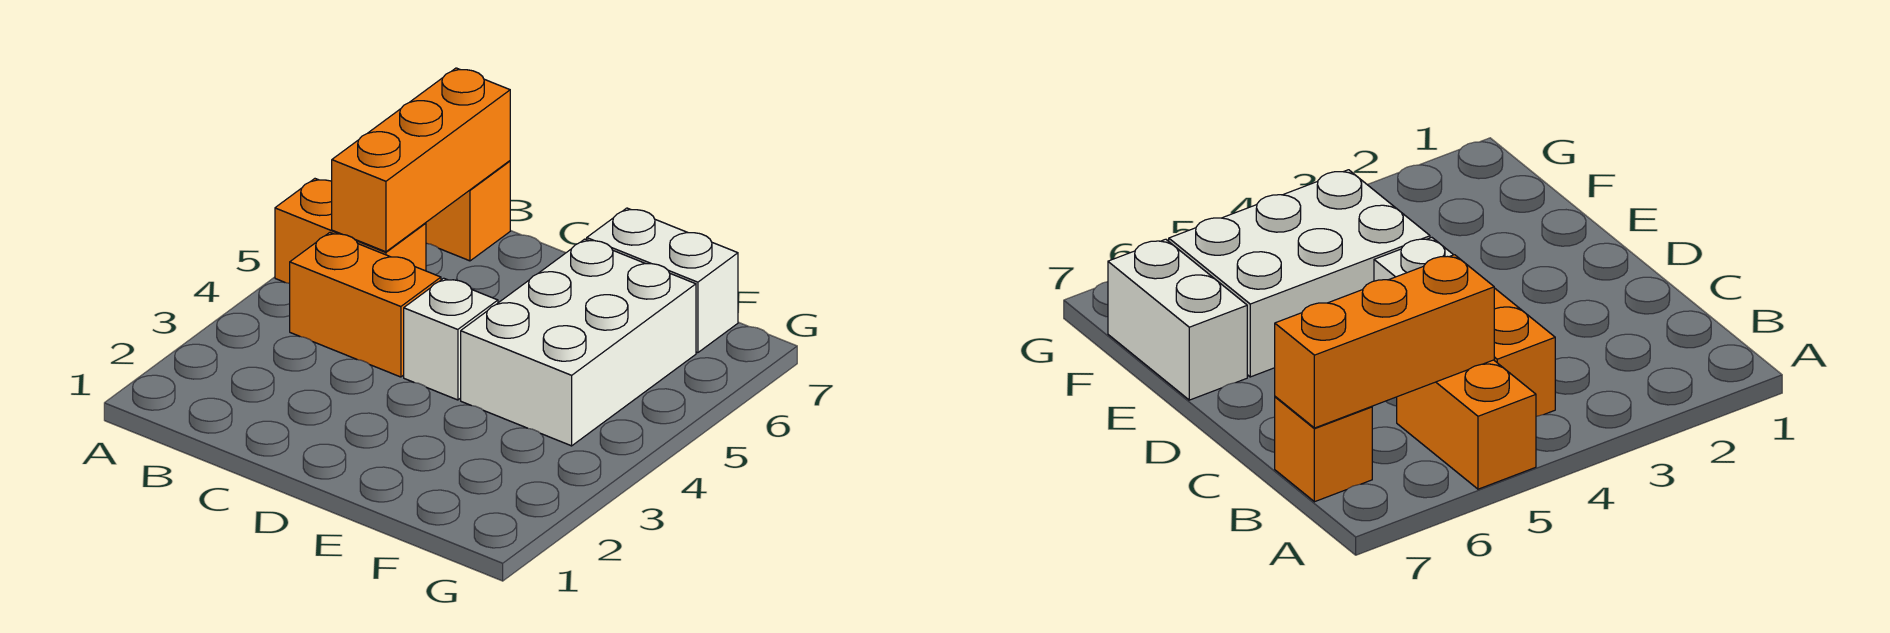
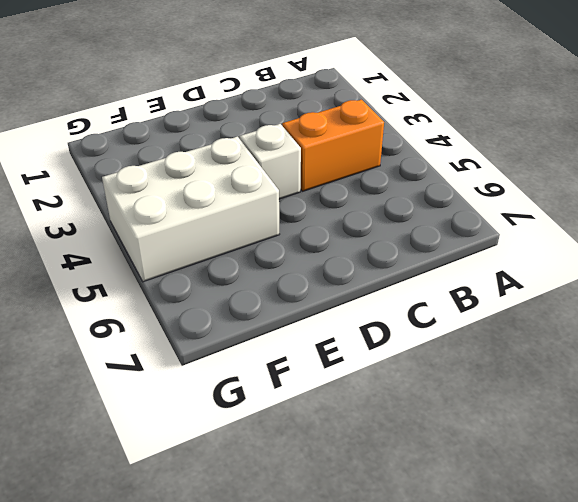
white 2x3 brick [102,136,280,282] -> white 2x3 brick turned to [461,239,696,446]
none -> orange 1x2 brick [275,179,426,283]
none -> orange 1x1 brick [426,161,510,261]

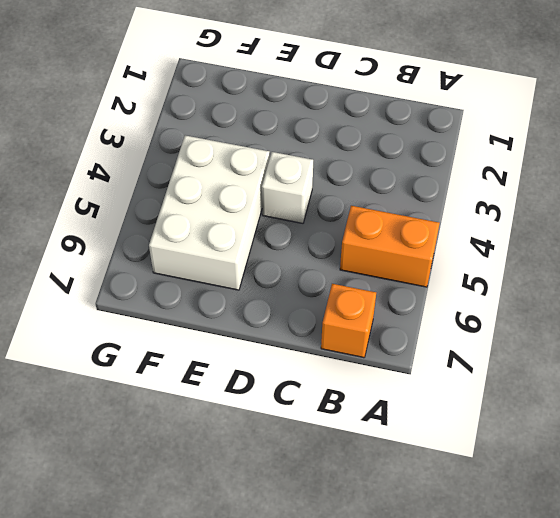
none -> orange 1x2 brick [290,233,441,377]
none -> white 1x2 brick [587,208,738,353]

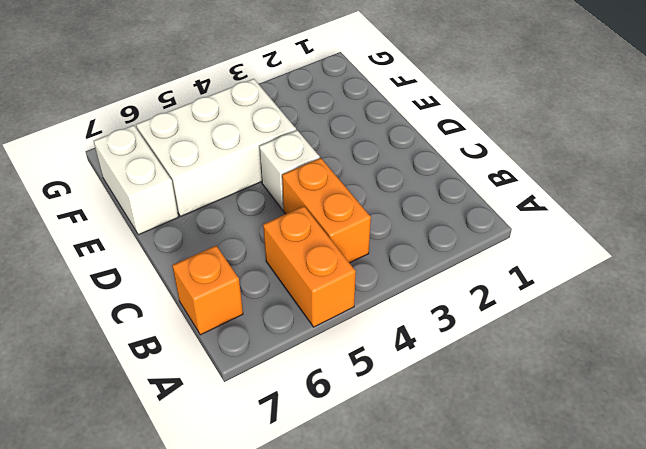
none -> orange 1x3 brick [332,68,510,252]

